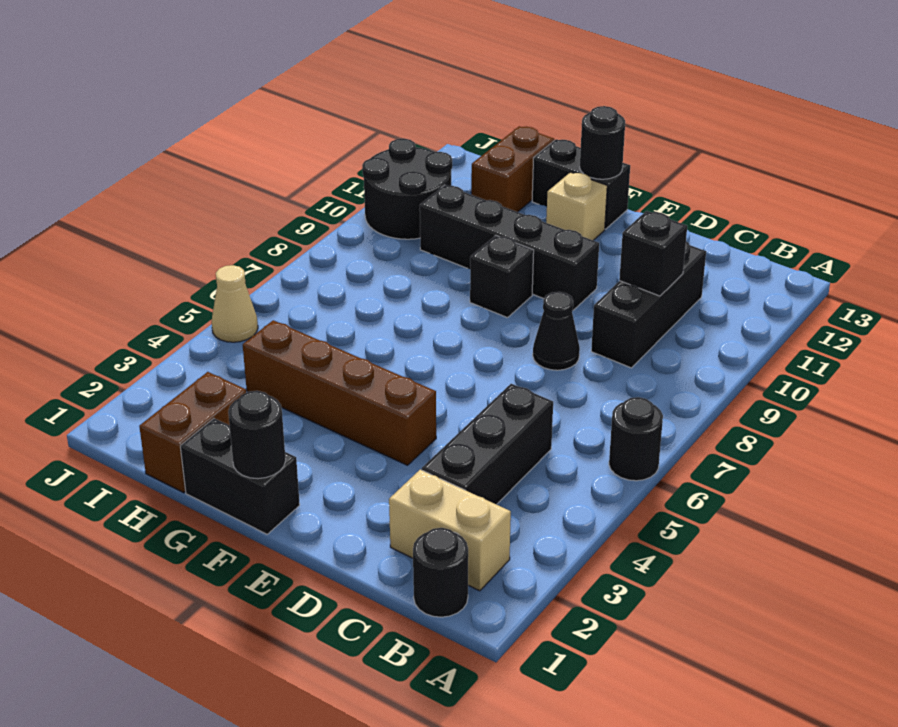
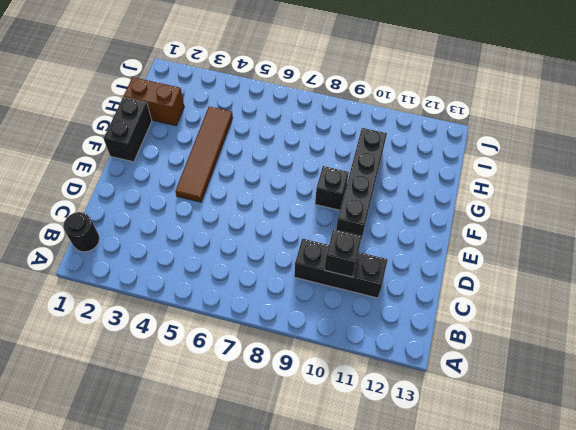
brown 1x4 tile [175,107,233,202] -> brown 1x4 brick [243,320,436,465]
none -> black 1x1 round brick [609,397,663,481]
none -> tan 1x2 brick [389,470,511,591]
none -> black 1x3 brick [422,384,553,505]

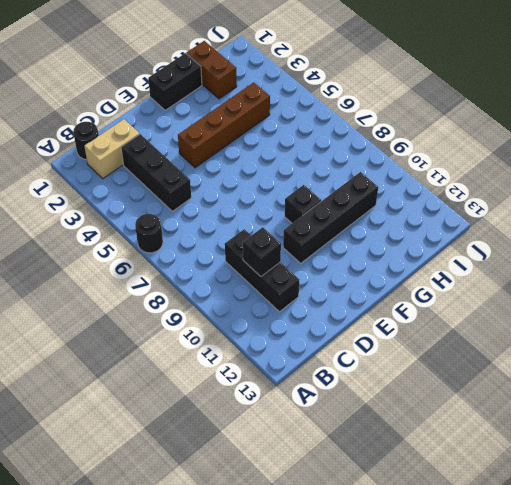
none -> black 1x1 cone [533,292,580,370]
none -> tan 1x1 brick [546,172,607,240]
none -> black 1x2 brick [532,139,630,229]

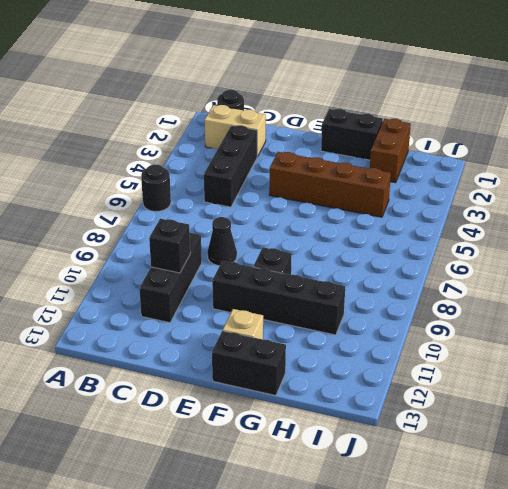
none -> brown 1x2 brick [471,126,554,212]
none -> black 2x2 round brick [362,138,452,239]
none -> tan 1x1 cone [212,265,258,342]

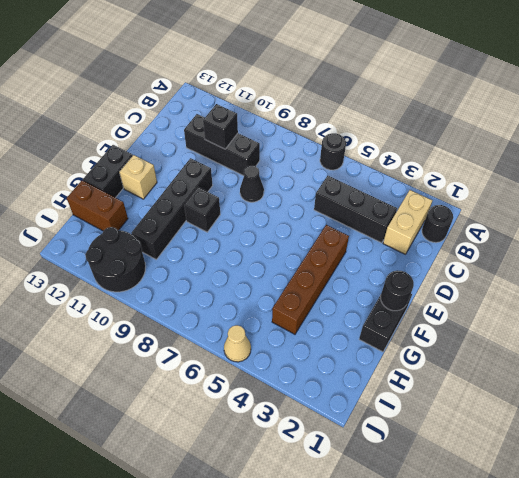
none -> brown 1x2 brick [139,372,246,493]
none -> black 1x1 round brick [580,106,625,179]

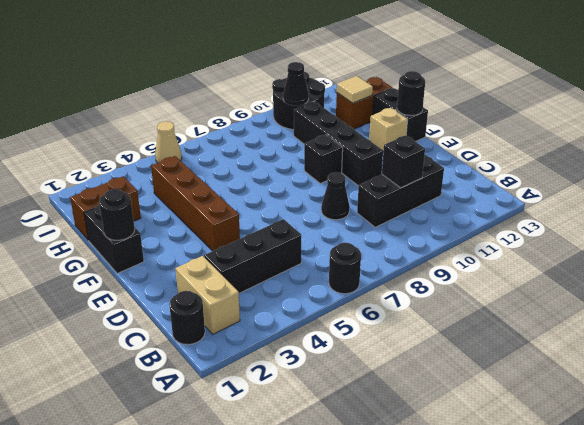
tan 1x1 tile [337,76,373,103] -> none
black 1x1 cone [283,62,309,106] -> none

